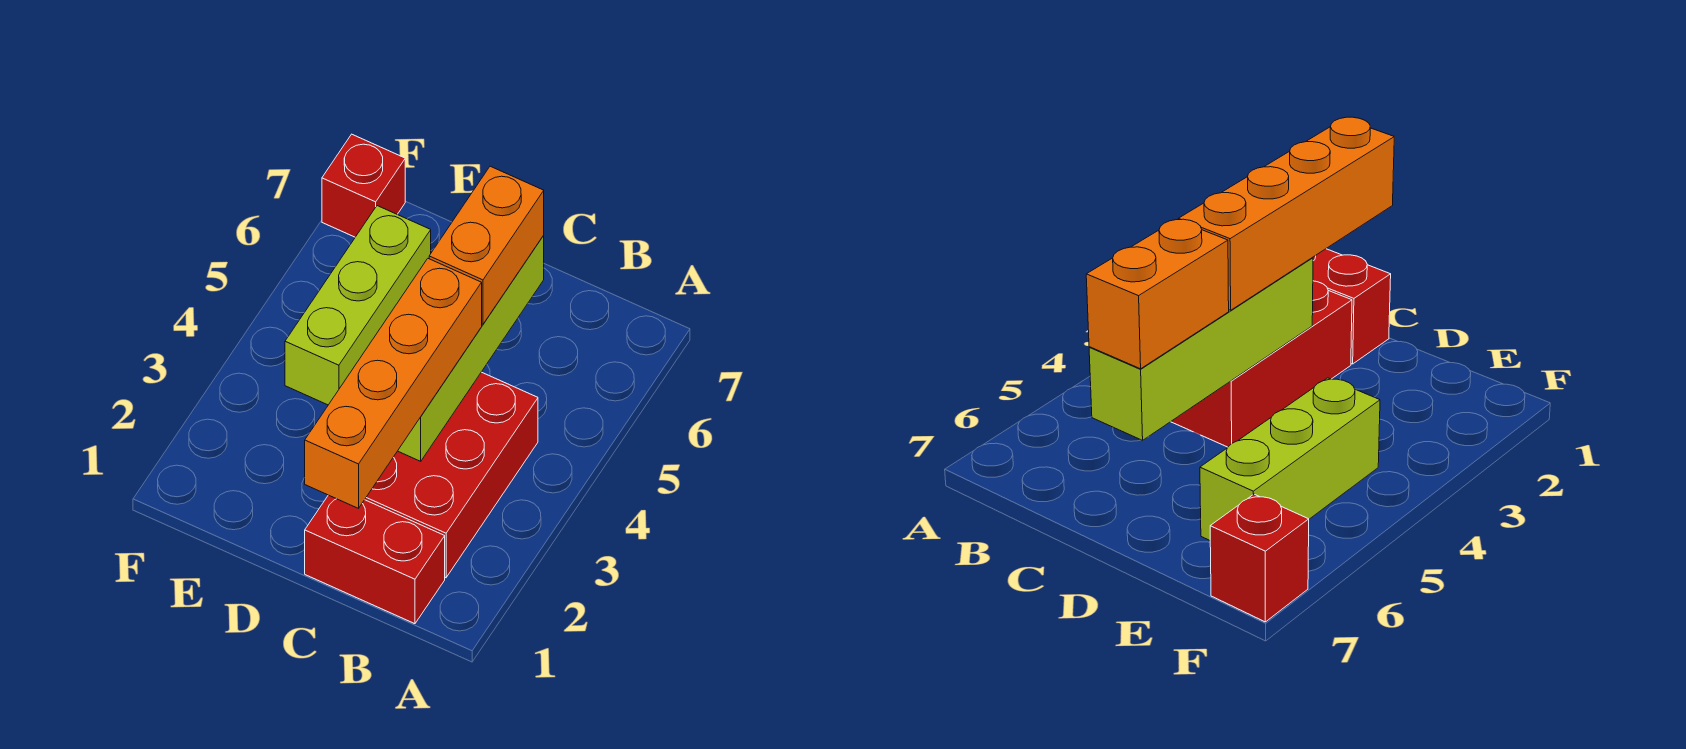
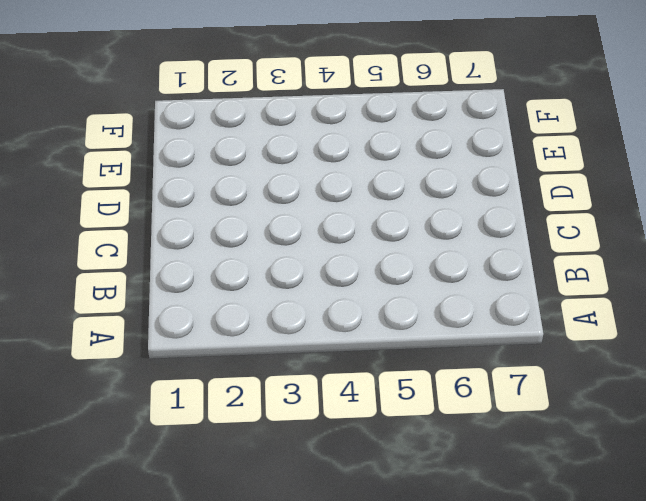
none -> red 1x2 brick [305,495,445,624]
none -> red 2x3 brick [365,372,538,578]

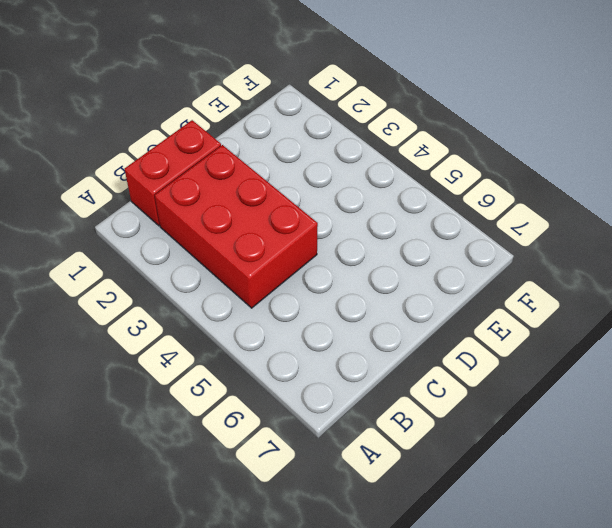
none -> lime 1x3 brick [285,206,431,405]
none -> red 1x1 brick [322,134,405,237]

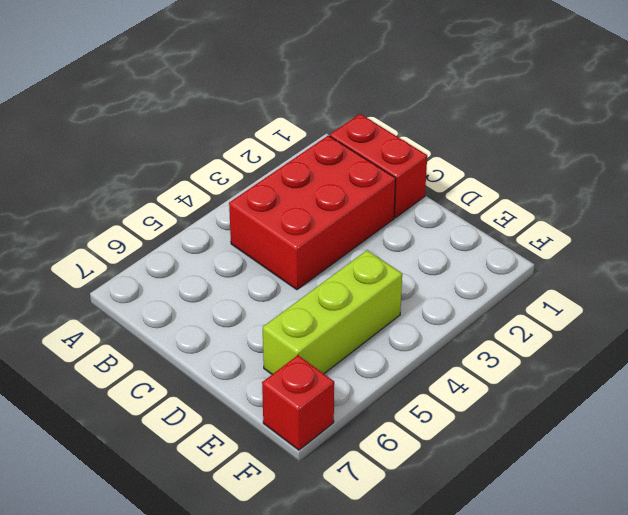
none -> lime 1x4 brick [398,236,544,461]
none -> orange 1x4 brick [305,259,482,508]

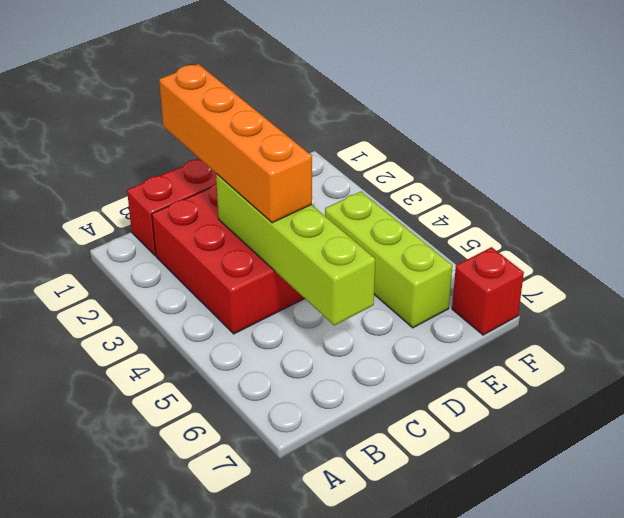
none -> orange 1x2 brick [429,166,544,324]

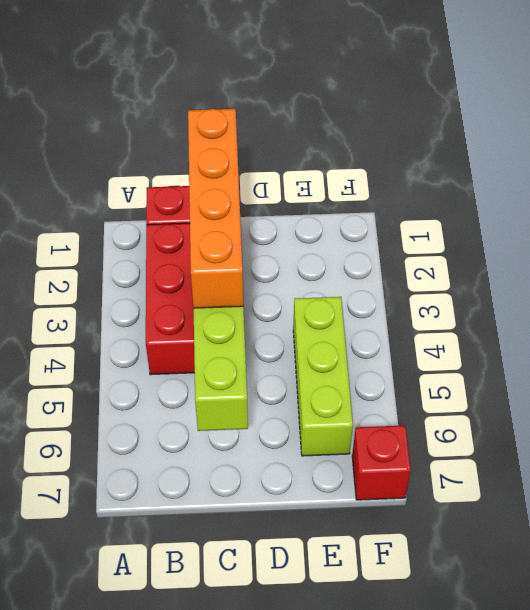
none -> orange 1x2 brick [429,166,544,324]

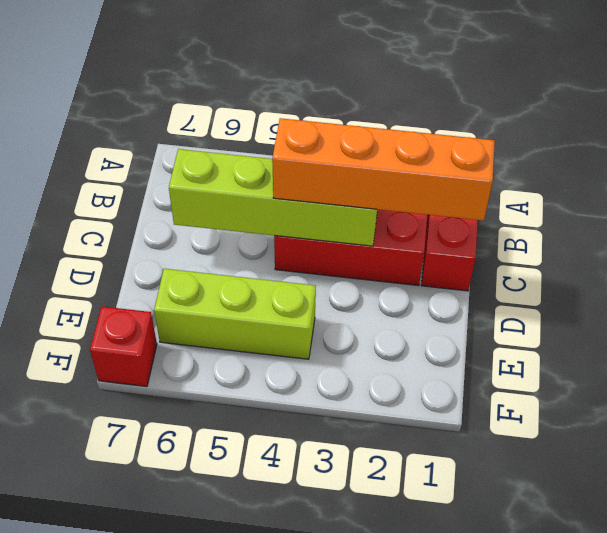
none -> orange 1x2 brick [429,166,544,324]

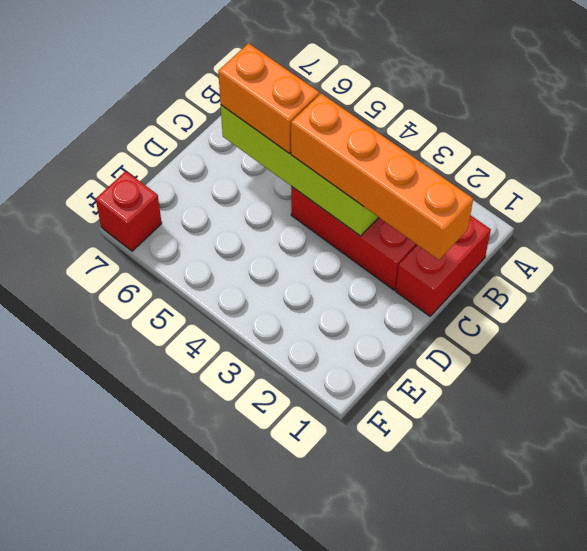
none -> lime 1x3 brick [285,206,431,405]

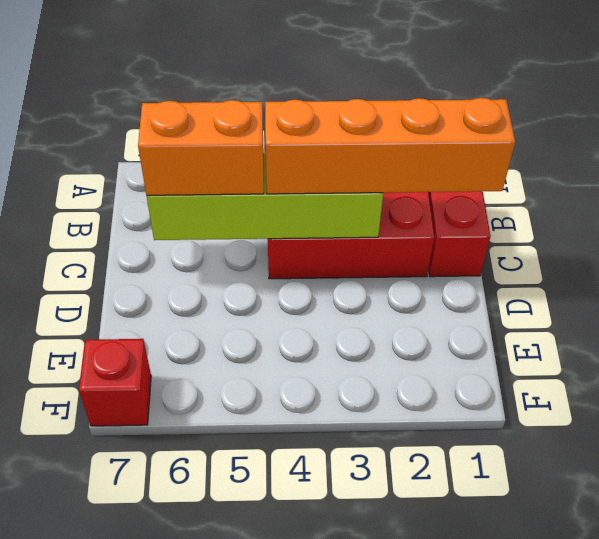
none -> lime 1x3 brick [285,206,431,405]

